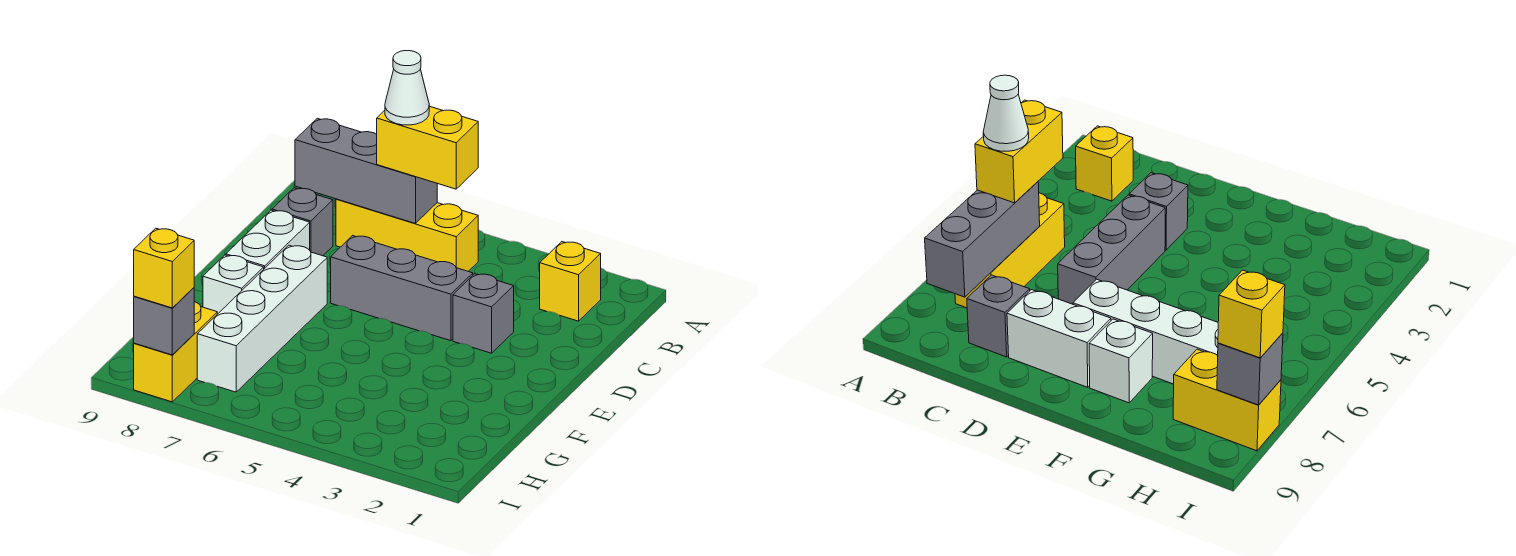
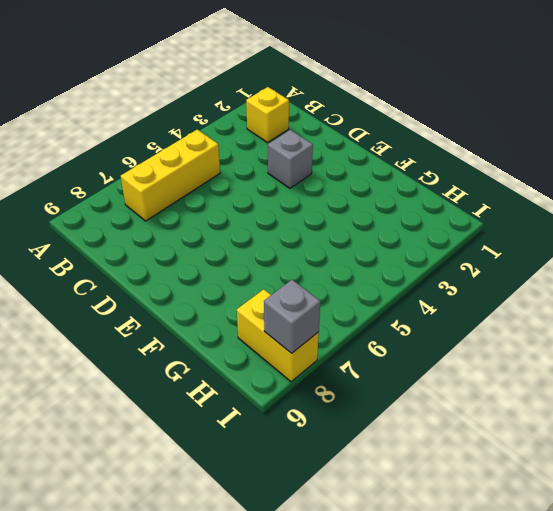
none -> grey 1x1 brick [272,188,333,256]
none -> grey 1x3 brick [331,236,473,341]
none -> white 1x2 brick [226,210,310,269]

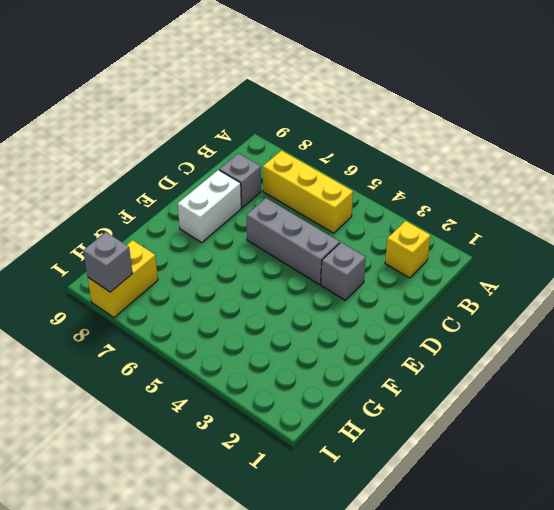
none -> white 1x4 brick [197,245,327,392]
none -> white 1x1 brick [203,255,264,314]
none -> grey 1x3 brick [295,118,437,224]

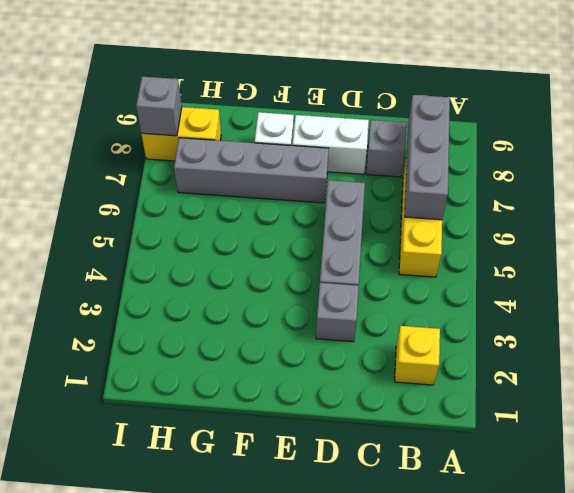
grey 1x4 brick [174,138,329,203] -> white 1x4 brick [197,245,327,392]
none -> yellow 1x2 brick [377,106,478,189]
none -> yellow 1x1 brick [134,228,194,308]
none -> white 1x1 cone [385,51,429,125]

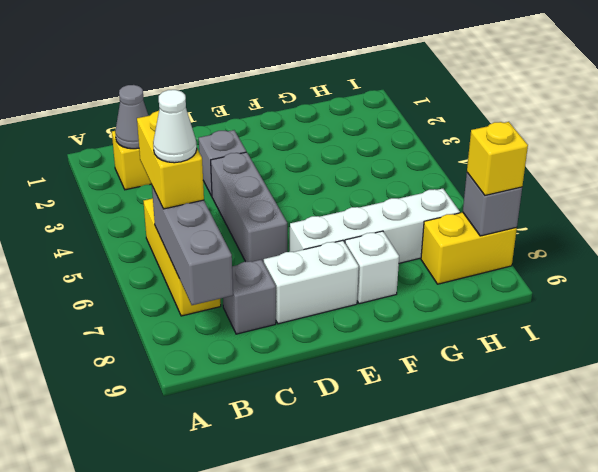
grey 1x1 cone [115,85,148,149] -> none

